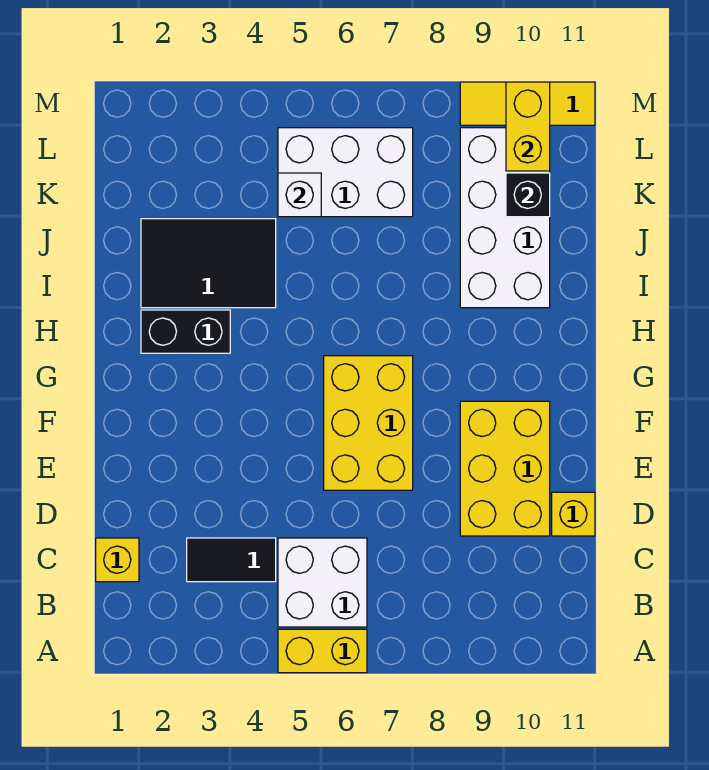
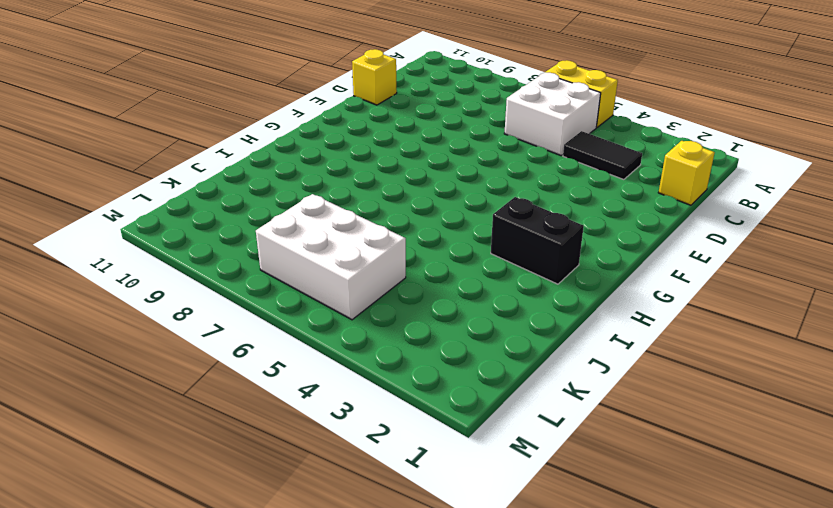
none -> yellow 2x3 brick [460,401,550,536]
none -> yellow 2x3 brick [324,356,413,490]
none -> black 2x3 tile [141,219,276,308]

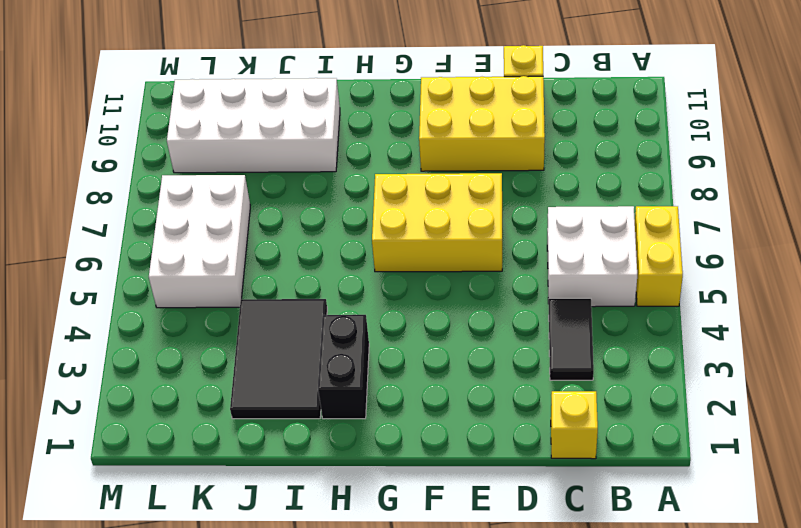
none -> yellow 1x3 tile [460,82,595,125]
none -> white 1x1 brick [278,173,321,217]
none -> black 1x1 brick [506,173,550,217]

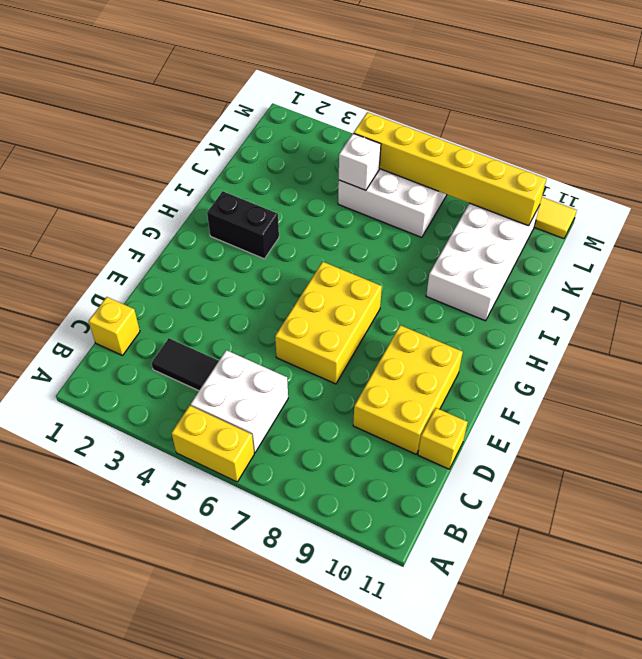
yellow 1x6 brick [354,112,546,226] -> yellow 1x2 brick [506,82,550,171]
none -> black 2x3 tile [141,219,276,308]
none -> black 1x1 brick [506,173,550,217]

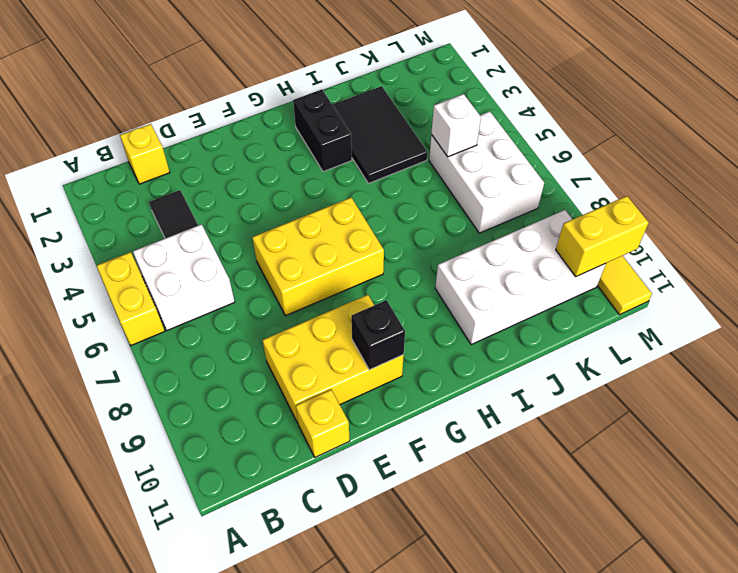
black 1x1 brick [351,300,405,370] -> black 1x1 brick moved to [506,173,550,217]

